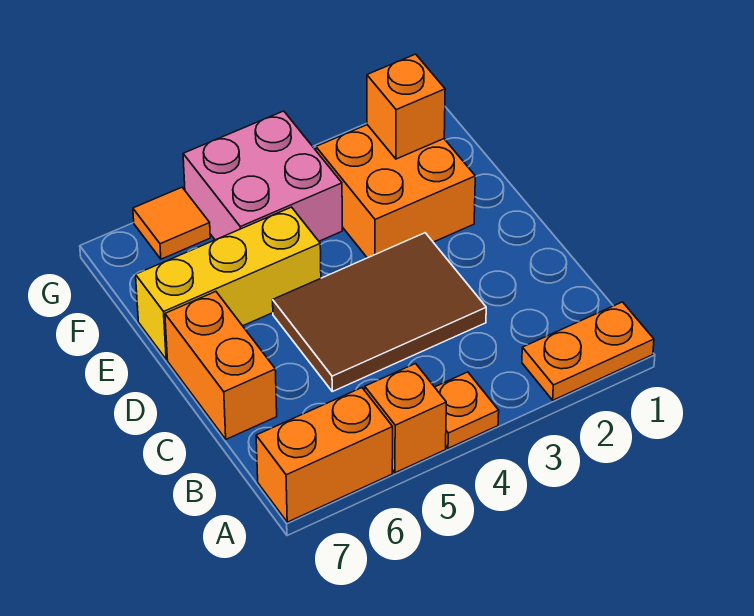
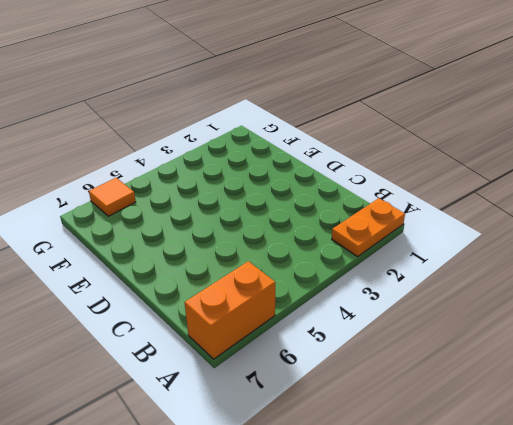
none -> orange 1x1 plate [435,372,499,448]
none -> orange 1x1 brick [365,364,446,473]

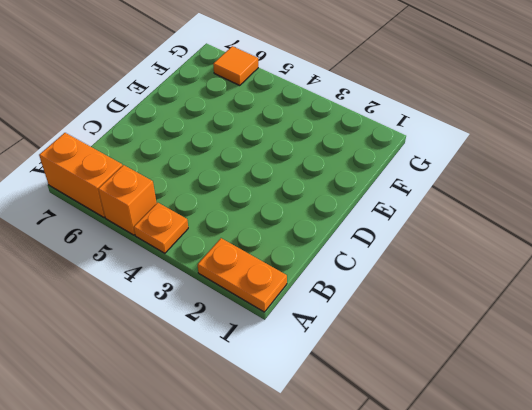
none -> brown 2x3 tile [273,233,486,392]
none -> orange 1x2 brick [165,292,277,439]

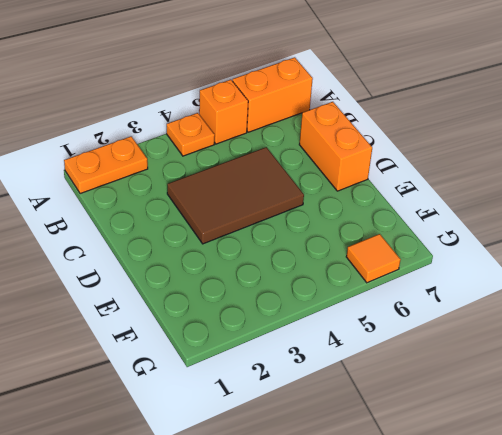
none -> orange 2x2 brick [316,125,475,258]
none -> yellow 1x3 brick [136,207,321,359]

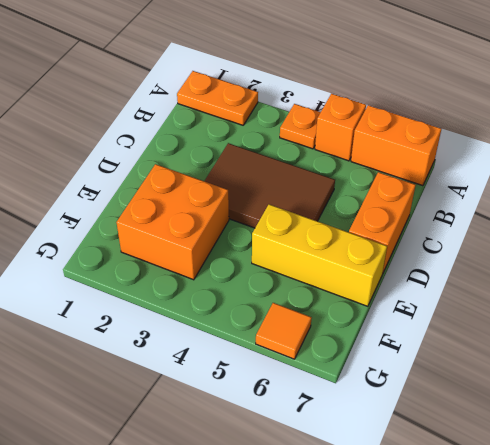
none -> pink 2x2 brick [183,111,342,241]
none -> orange 1x1 brick [367,54,445,159]

